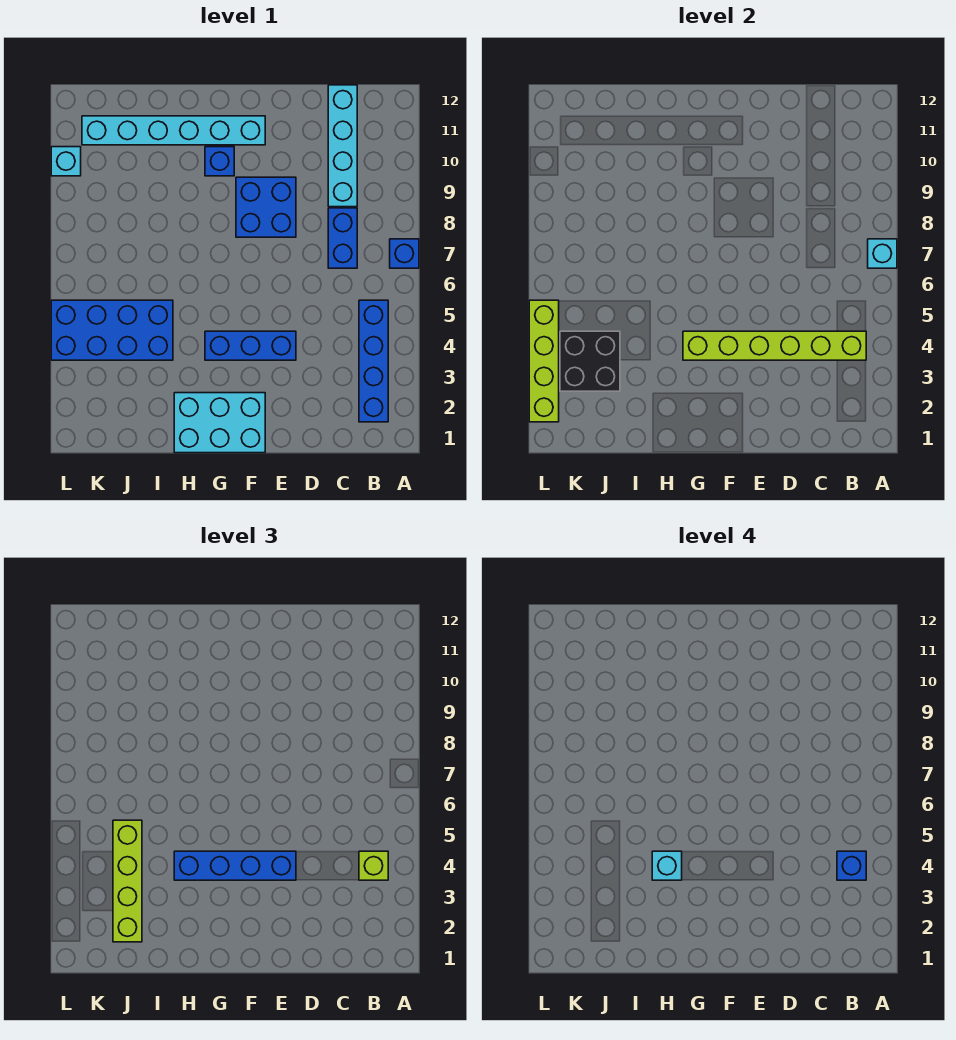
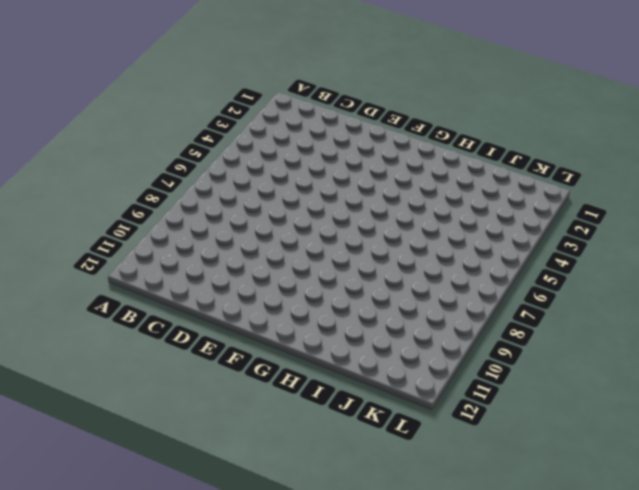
none -> blue 1x1 brick [390,239,419,268]
none -> blue 1x4 brick [359,300,388,422]
none -> blue 1x2 brick [328,208,357,268]

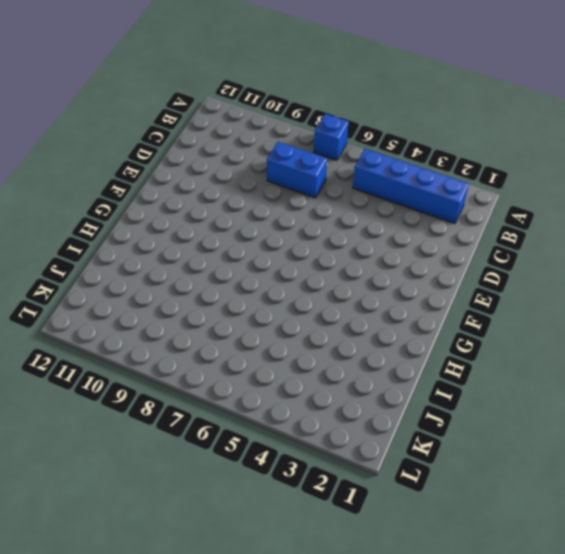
none -> cyan 1x4 brick [328,85,357,207]
none -> blue 1x3 brick [205,331,296,360]
none -> blue 2x2 brick [236,177,296,237]

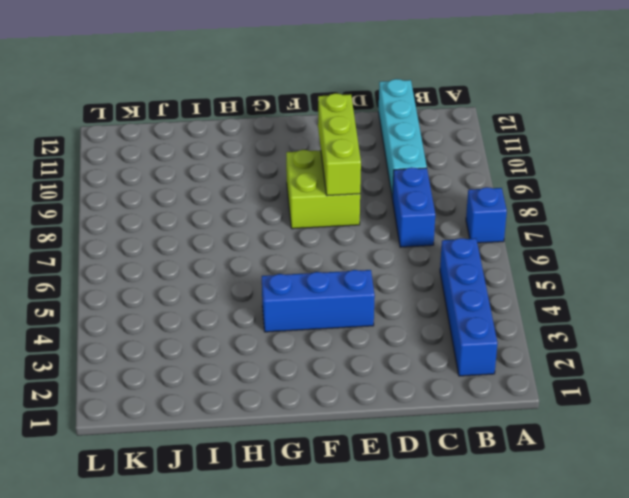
lime 2x2 brick [286,150,360,229] -> blue 2x2 brick [236,177,296,237]
lime 1x3 brick [318,93,361,196] -> none
none -> cyan 2x3 brick [174,393,265,453]
none -> cyan 1x6 brick [82,116,265,145]
none -> blue 1x1 brick [205,147,234,176]

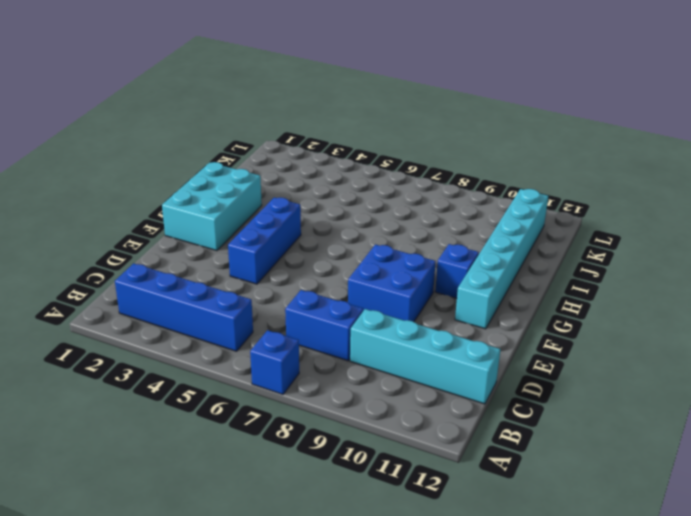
none -> blue 2x4 brick [51,300,173,360]
none -> cyan 1x1 brick [51,147,81,176]
none -> cyan 1x1 brick [868,239,897,268]

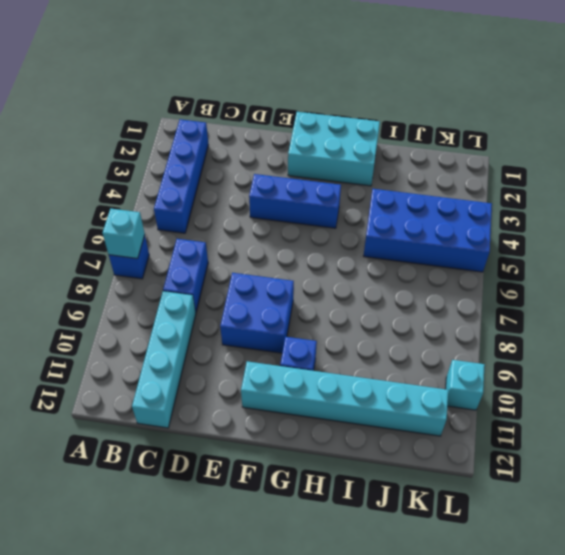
none -> lime 1x6 brick [683,331,866,360]
none -> black 2x2 brick [560,331,620,391]
none -> lime 1x4 brick [529,300,559,422]

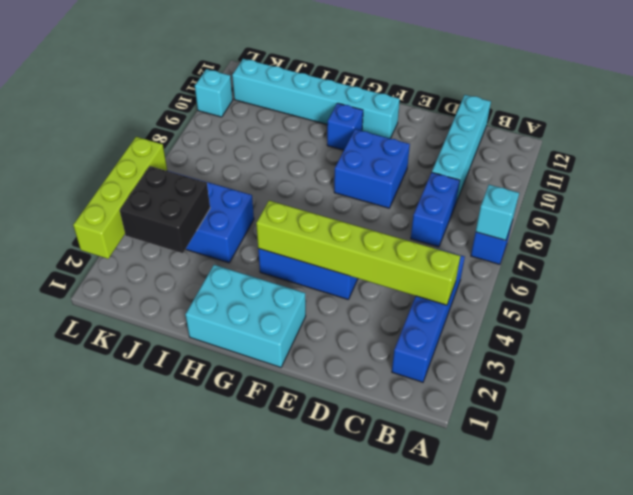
none -> lime 1x1 brick [359,851,388,880]
none -> blue 1x4 brick [174,851,296,880]
none -> lime 1x4 brick [113,820,142,942]

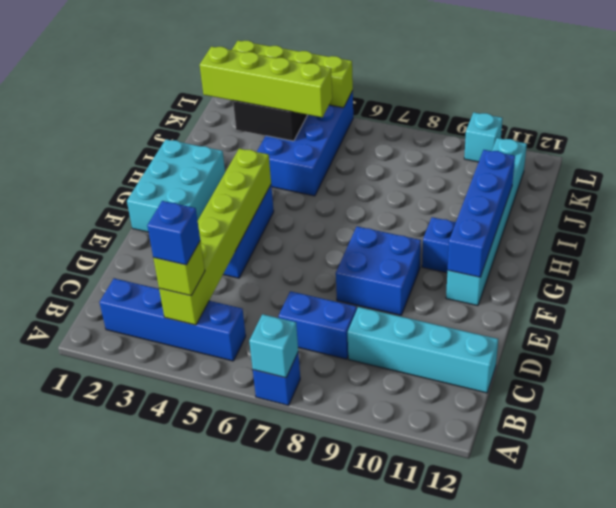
blue 1x4 brick [448,150,515,277] -> blue 1x4 brick moved to [174,851,296,880]
none -> cyan 1x1 brick [652,851,682,880]

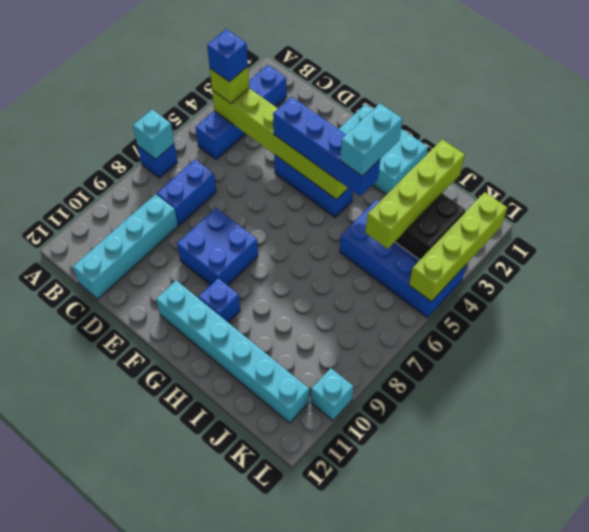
cyan 1x2 brick [340,104,402,176] -> cyan 1x1 brick [652,851,682,880]

